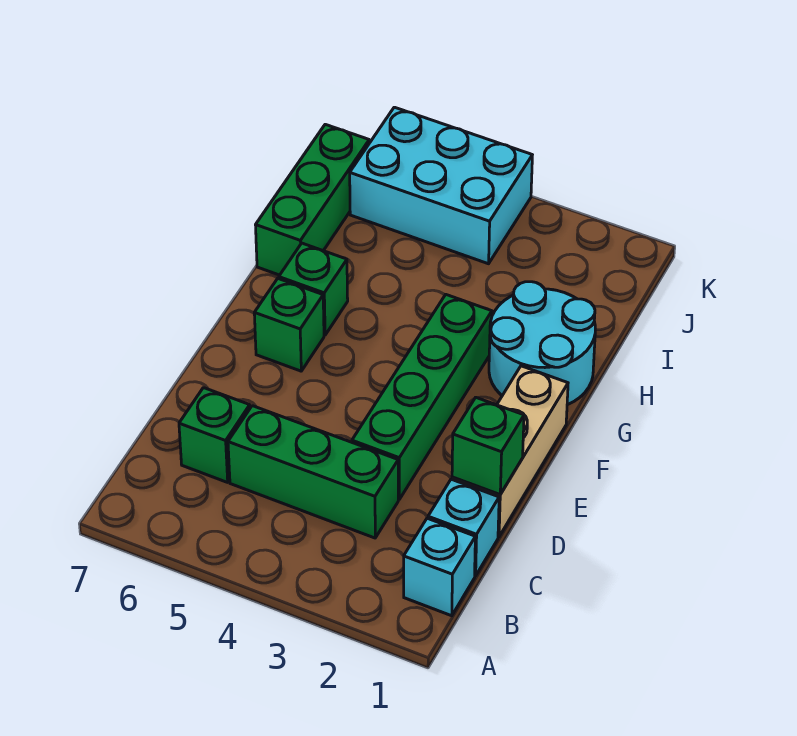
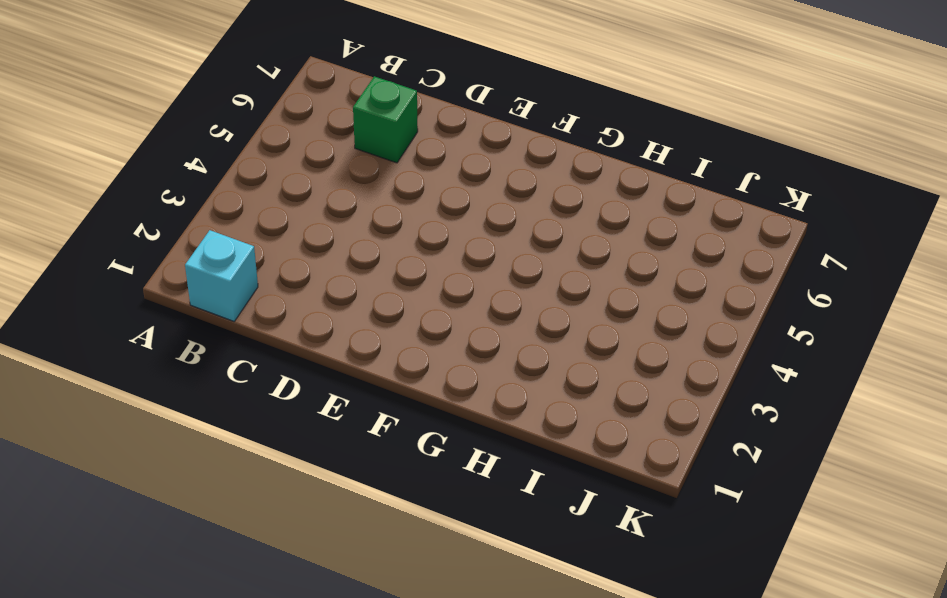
none -> cyan 1x1 brick [428,479,499,576]
none -> green 1x3 brick [228,406,398,538]
none -> tan 1x3 brick [452,366,568,537]

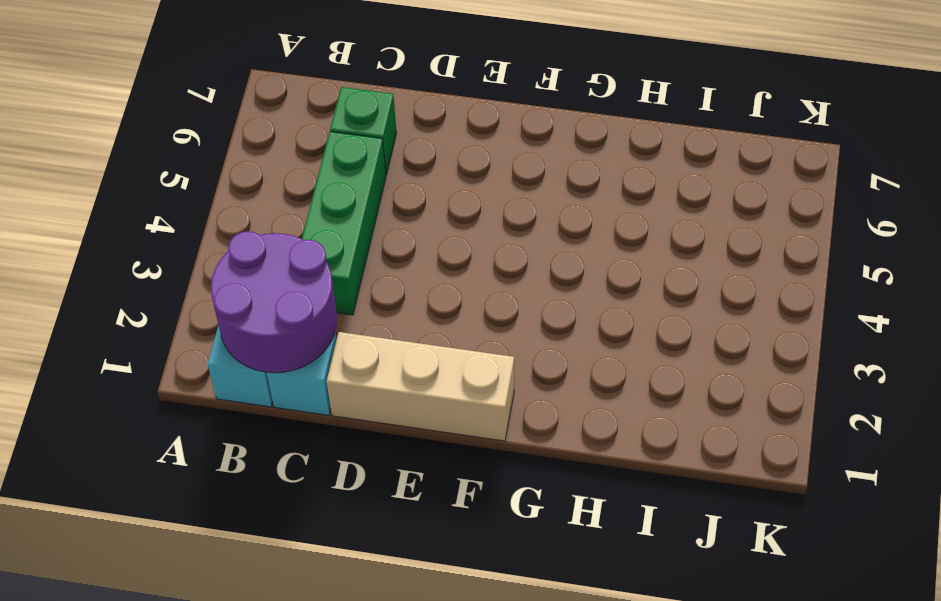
purple 2x2 round brick [211,231,337,373] -> none
none -> green 1x4 brick [352,295,492,499]
none -> green 1x1 brick [254,279,324,371]
none -> cyan 2x2 round brick [489,282,595,405]

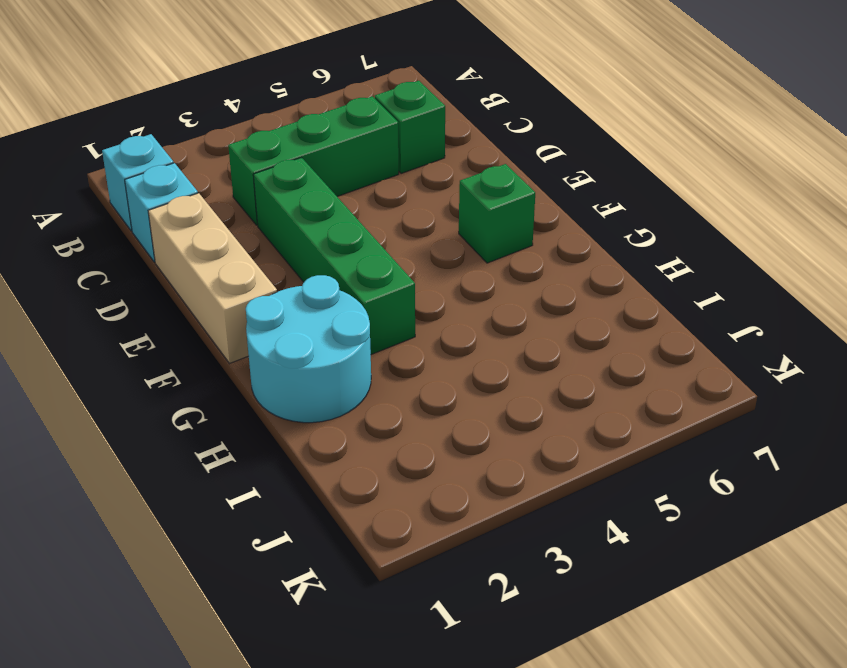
none -> green 1x1 brick [279,243,348,335]
none -> green 1x3 brick [256,124,369,275]
none -> cyan 2x3 brick [350,107,532,264]

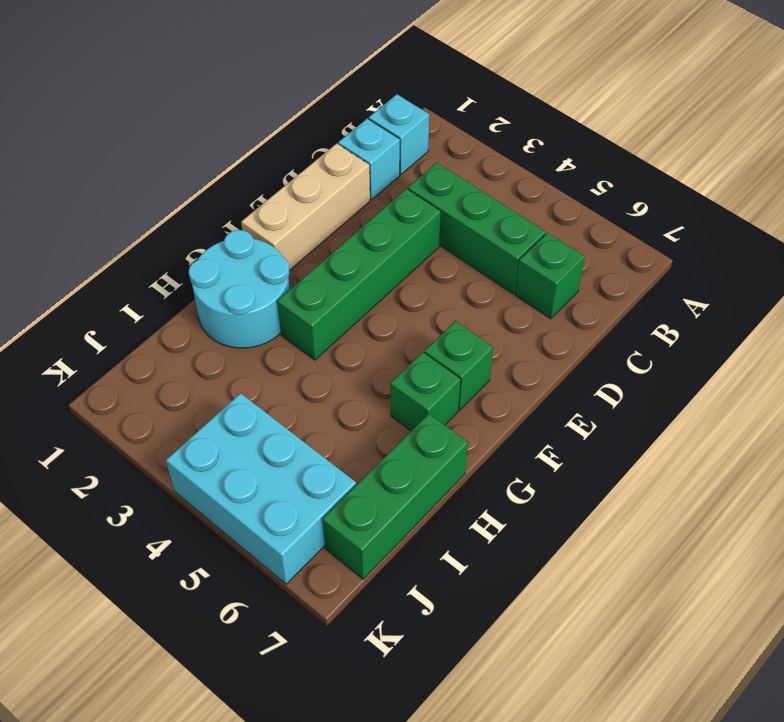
none -> green 1x1 brick [452,398,524,494]

